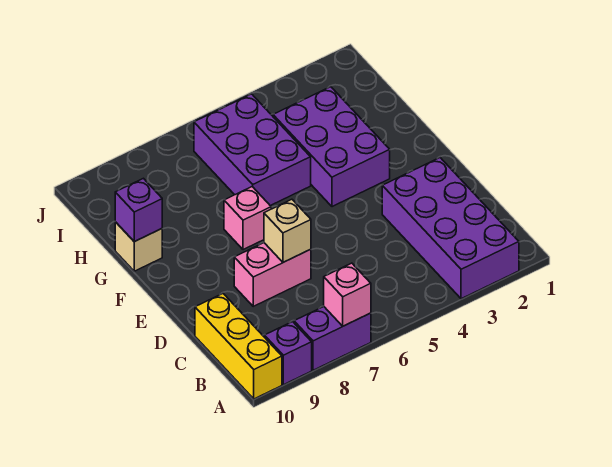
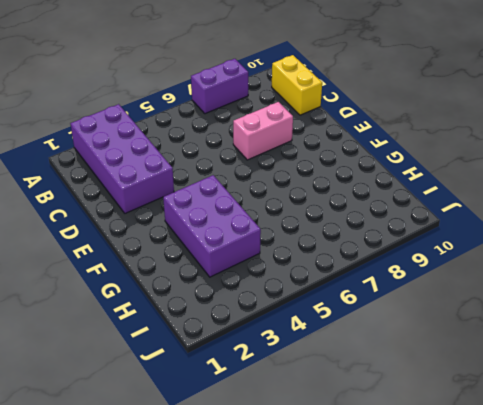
yellow 1x2 brick [272,55,322,115] -> yellow 1x3 brick [195,294,282,399]
none -> purple 1x1 brick [264,322,312,385]
none -> pink 1x1 brick [224,187,271,250]
none -> purple 2x3 brick [194,94,311,206]

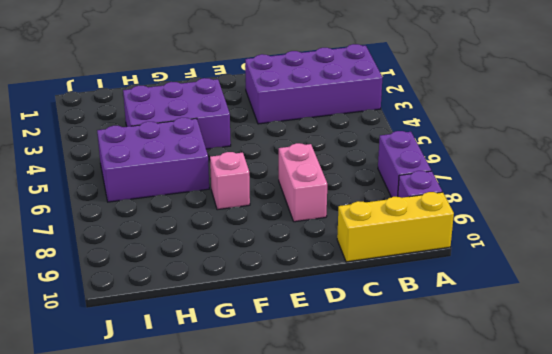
none -> tan 1x1 brick [115,222,162,271]
none -> pink 1x1 brick [324,263,371,326]
none -> tan 1x1 brick [264,199,311,262]

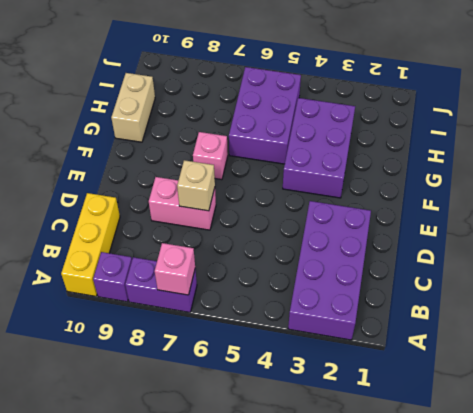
tan 1x2 brick [111,73,155,142] -> tan 1x1 brick [115,222,162,271]
none -> purple 1x1 brick [115,178,162,242]

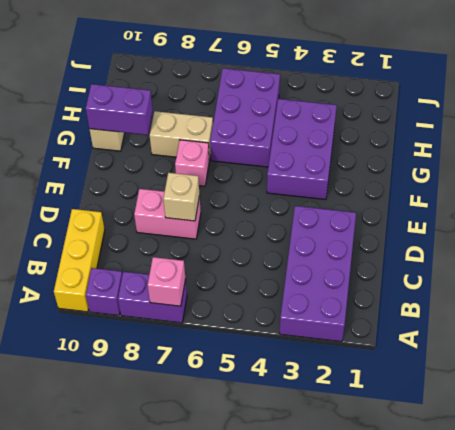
tan 1x2 brick [150,111,213,160] -> none
purple 1x2 brick [86,84,153,135] -> purple 1x1 brick [115,178,162,242]

